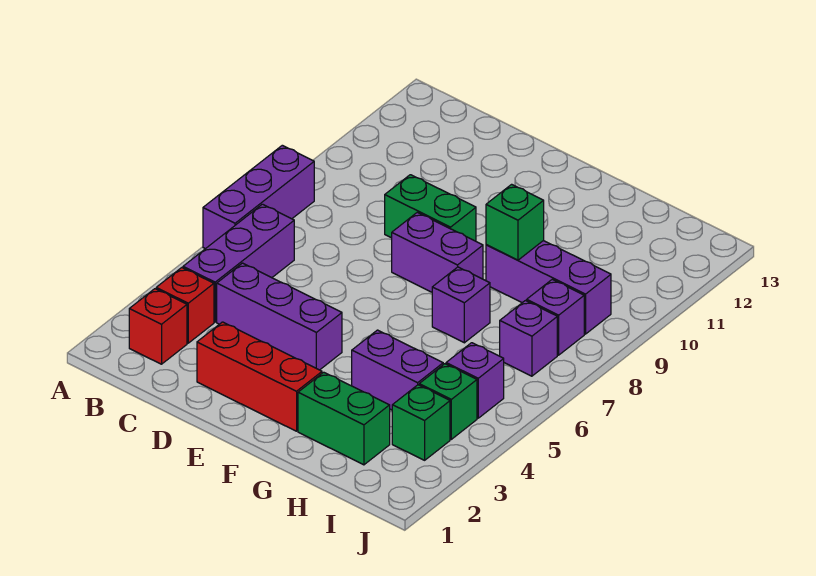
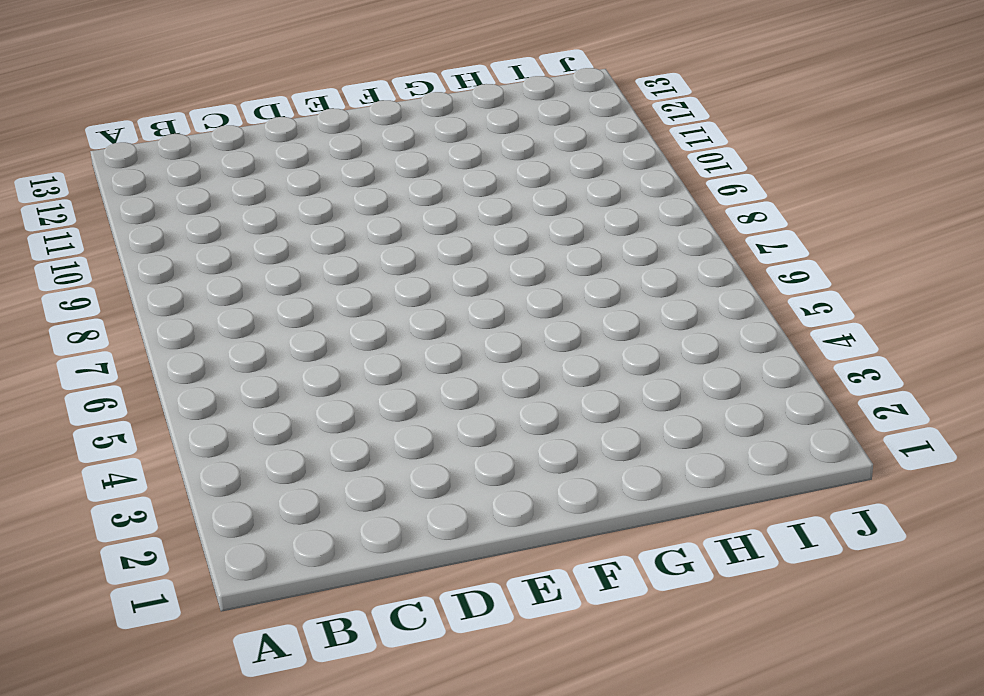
none -> purple 1x3 brick [203,145,314,249]
none -> red 1x1 brick [129,289,187,364]
none -> red 1x1 brick [156,268,214,343]

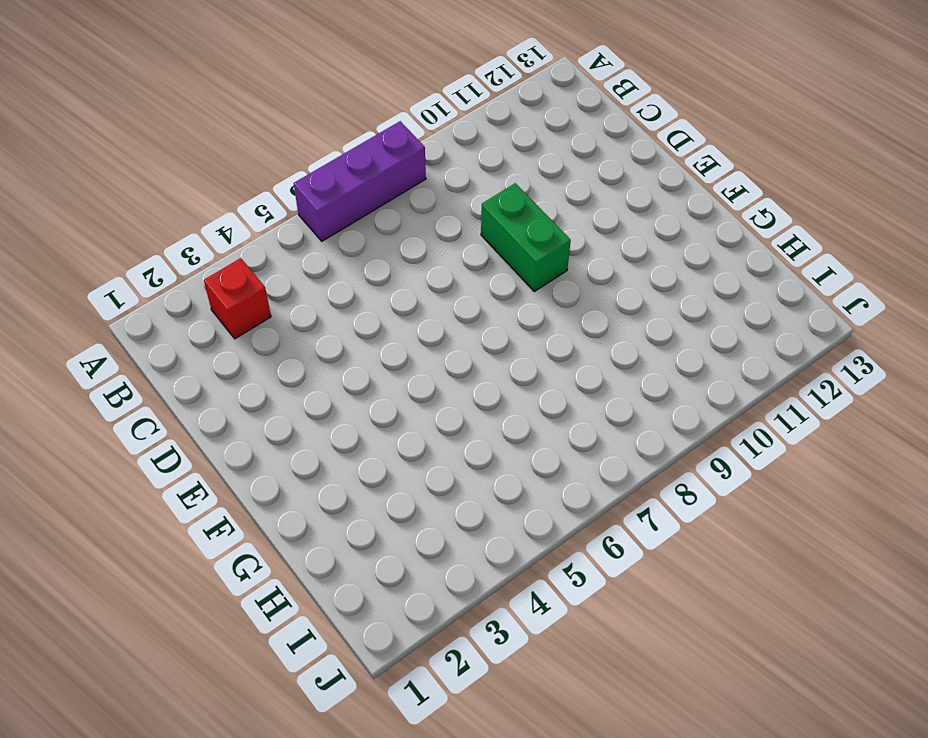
none -> red 1x1 brick [129,289,187,364]
none -> purple 1x3 brick [183,204,294,322]
none -> purple 1x3 brick [217,263,342,370]

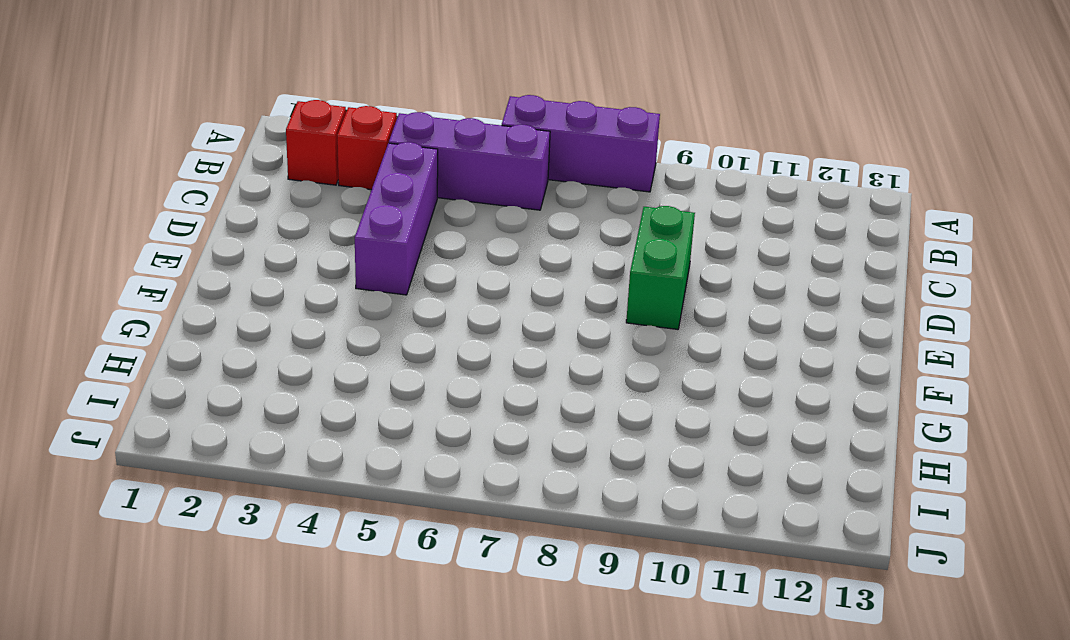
none -> red 1x3 brick [197,322,322,431]
none -> purple 1x2 brick [392,212,483,292]
none -> green 1x2 brick [298,372,390,465]

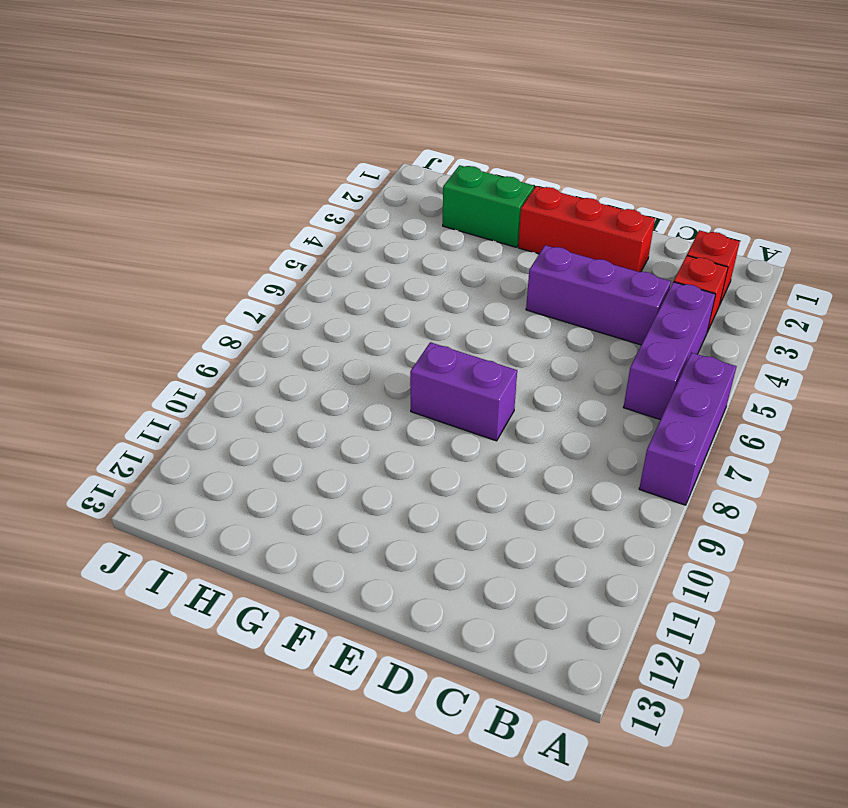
none -> green 1x2 brick [385,175,476,241]
none -> purple 1x2 brick [352,330,443,410]
none -> purple 1x1 brick [432,267,490,343]

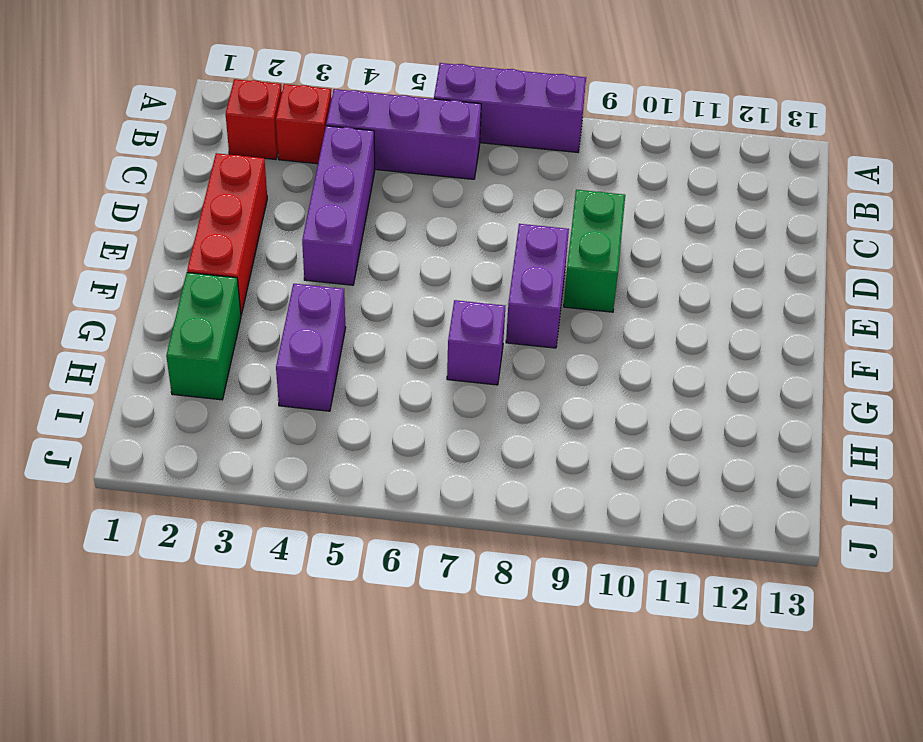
none -> purple 1x3 brick [486,241,611,334]
none -> green 1x1 brick [392,385,450,460]
none -> green 1x1 brick [419,364,477,439]

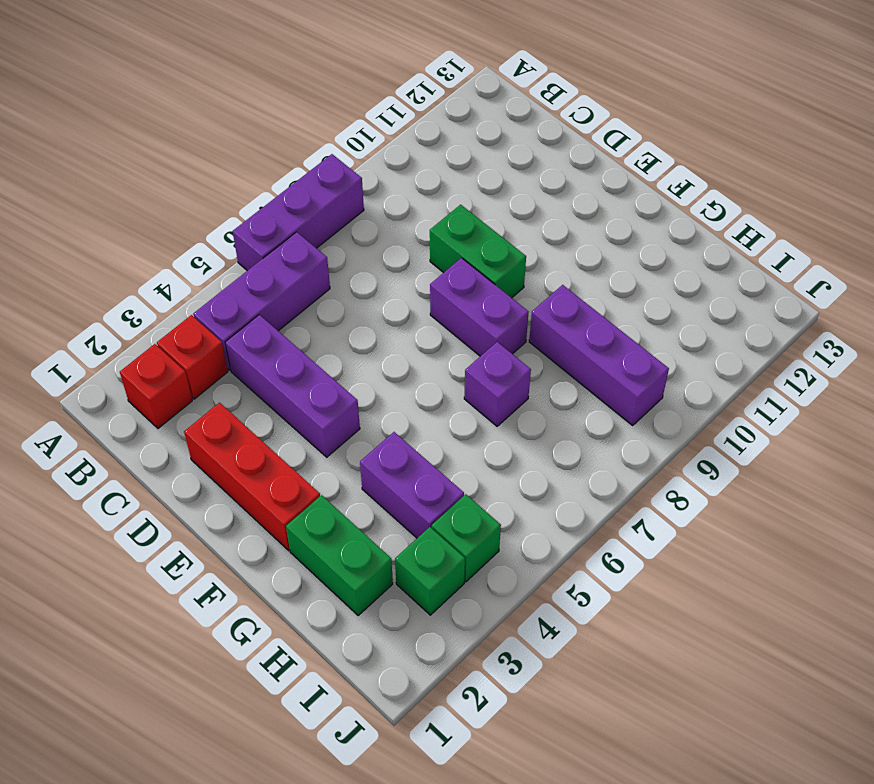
none -> purple 1x1 brick [446,343,504,418]
none -> purple 1x1 brick [500,301,557,376]
none -> purple 1x1 brick [527,279,584,355]

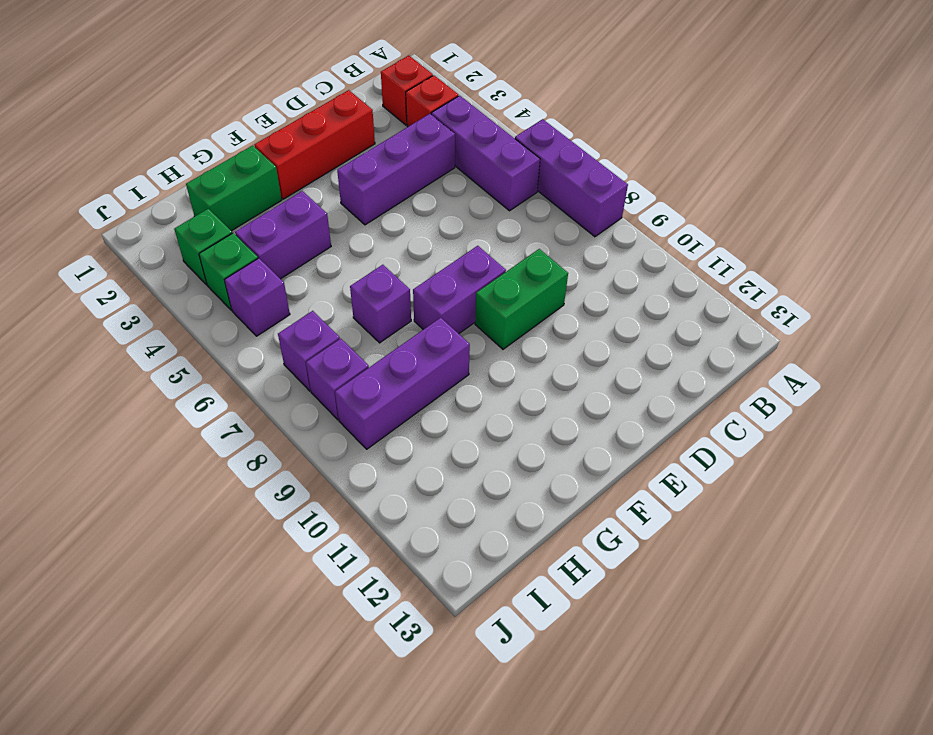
none -> green 1x1 brick [486,184,544,260]

